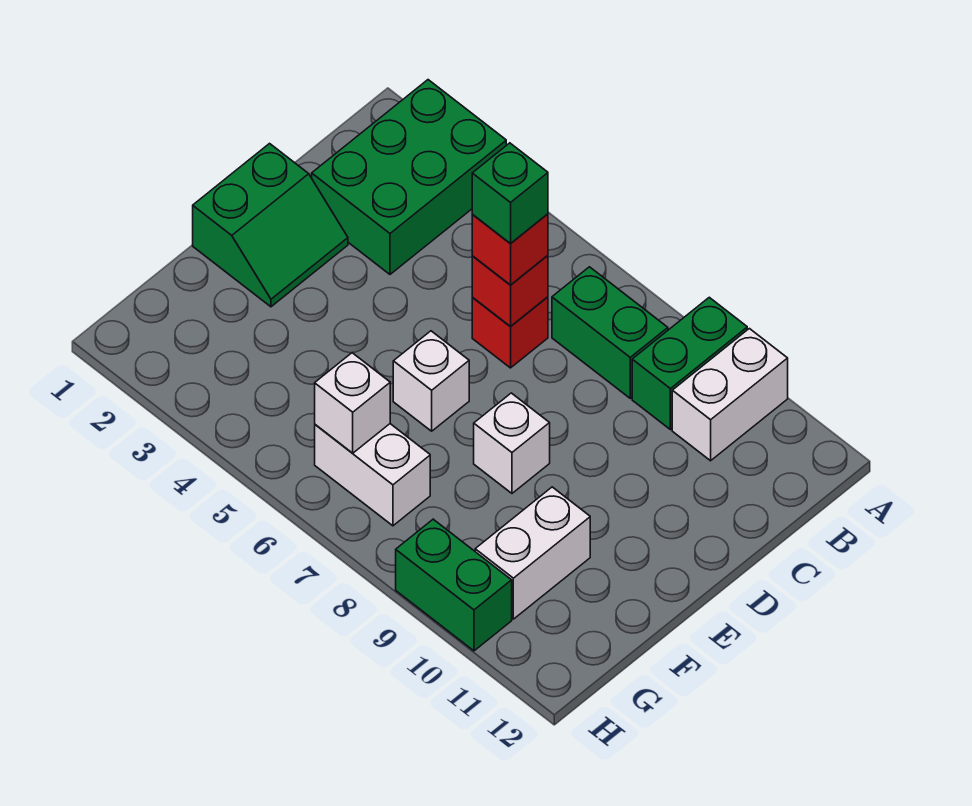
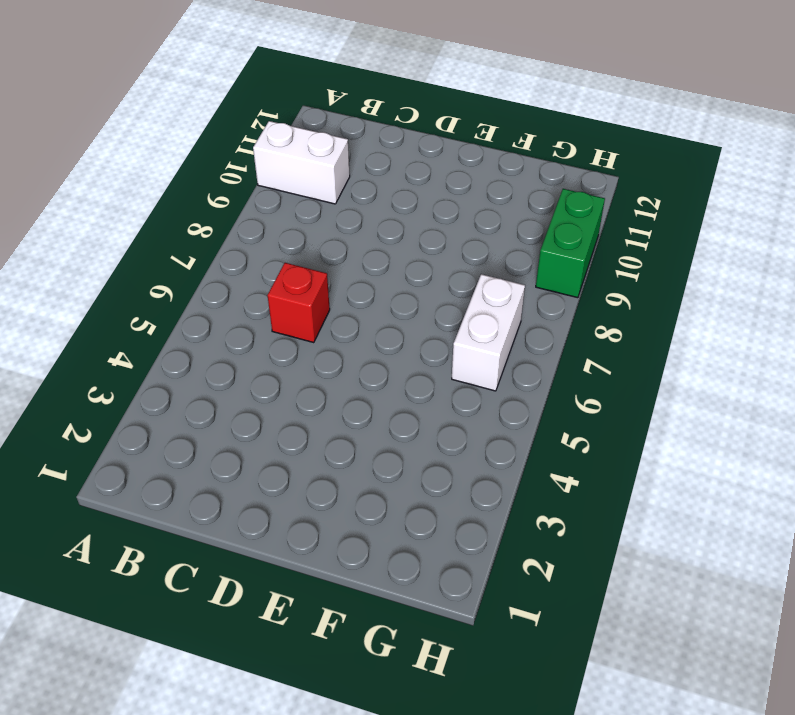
none -> green 2x3 brick [312,80,506,274]
none -> green 1x2 brick [632,297,747,430]
none -> green 1x2 brick [552,267,668,398]

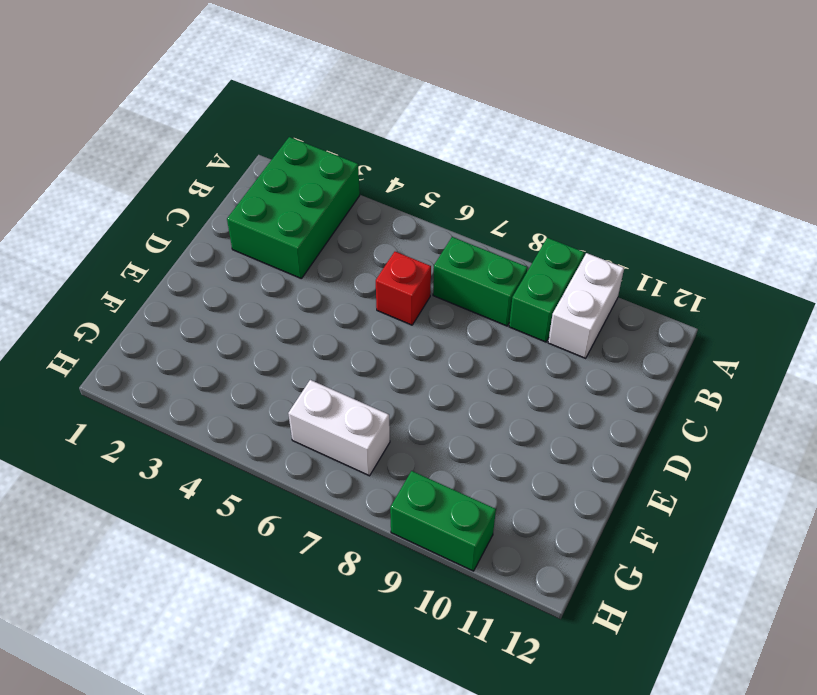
none -> green 2x2 slope [193,144,348,307]
none -> white 1x1 brick [393,331,469,431]
none -> white 1x1 brick [474,393,550,493]

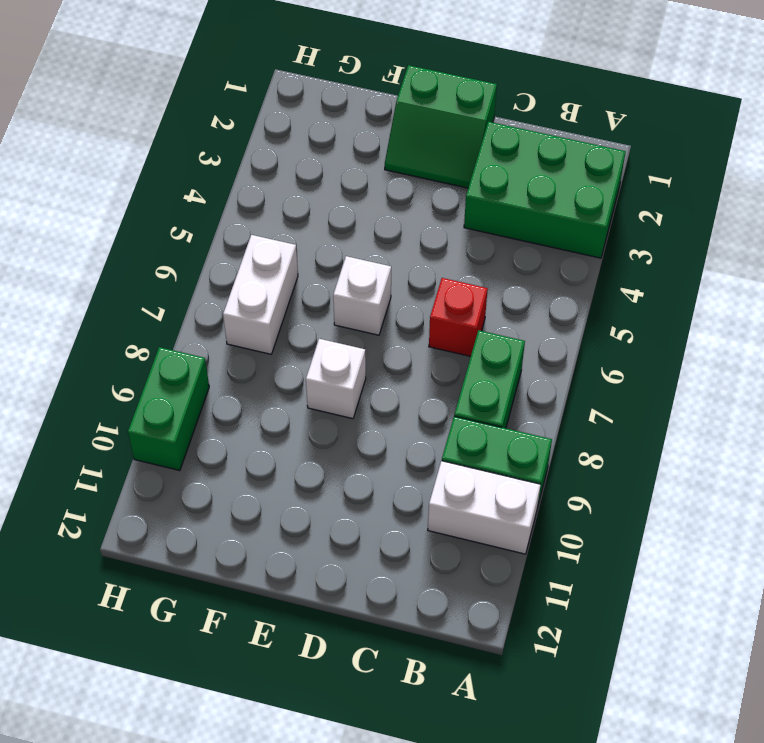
none -> white 1x2 brick [475,487,590,619]
none -> red 1x1 brick [472,255,548,327]
none -> white 1x1 brick [315,353,390,453]

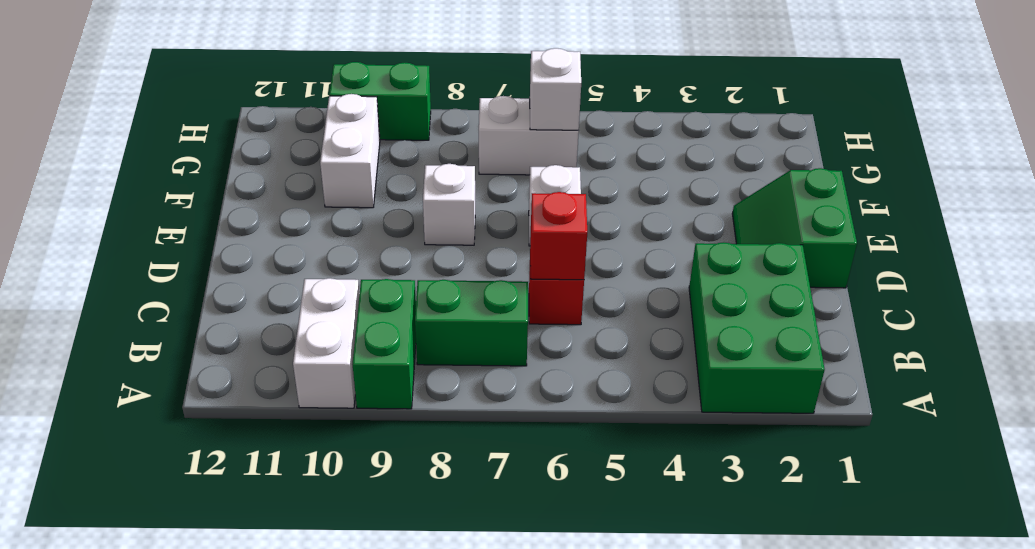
none -> red 1x1 brick [472,214,548,285]
none -> green 1x1 brick [472,143,548,243]

